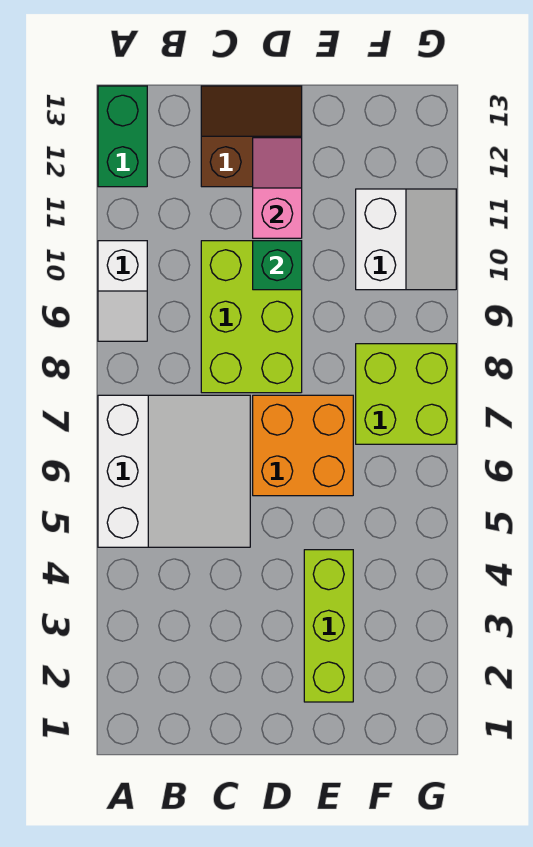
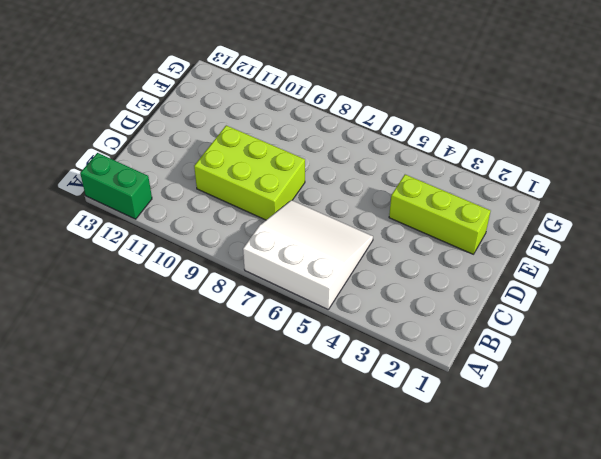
none -> white 1x2 slope [98,241,147,341]
none -> brown 2x2 slope [201,86,302,187]

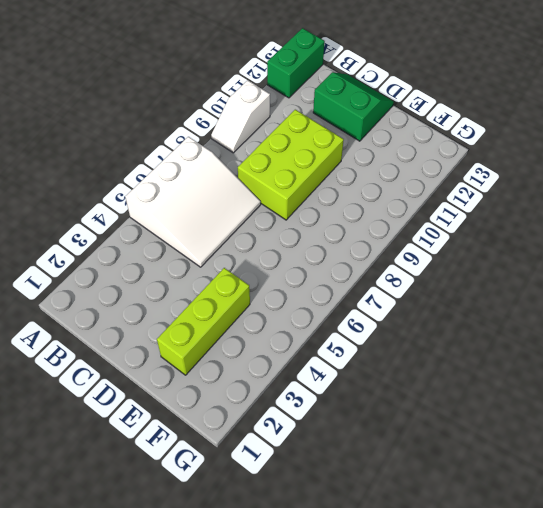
green 2x2 slope [313,72,394,141] -> brown 2x2 slope [201,86,302,187]
none -> orange 2x2 brick [253,395,353,496]
none -> lime 2x2 brick [356,344,456,444]

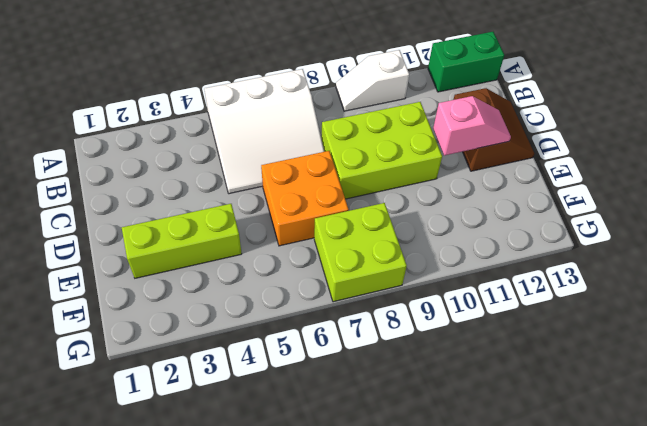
none -> white 2x2 slope [356,189,456,290]
none -> green 1x1 brick [253,241,302,290]

